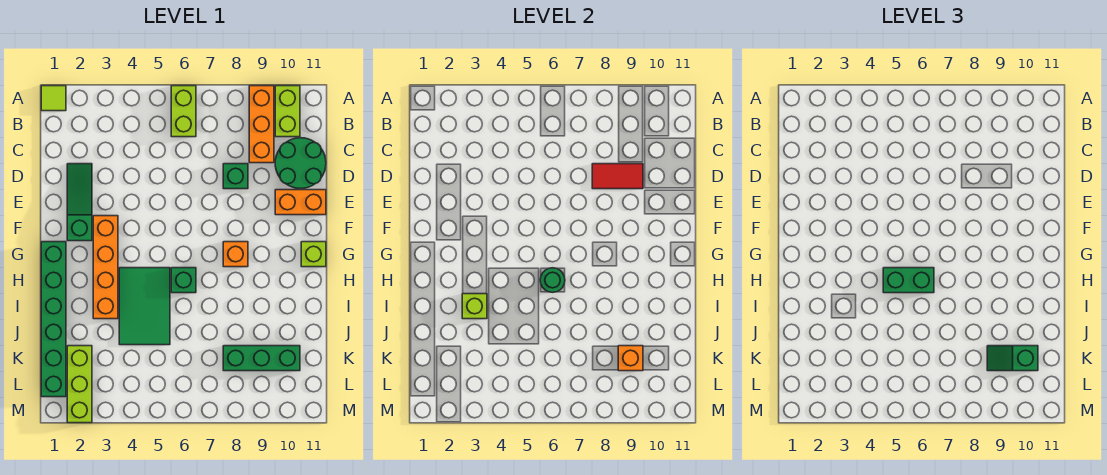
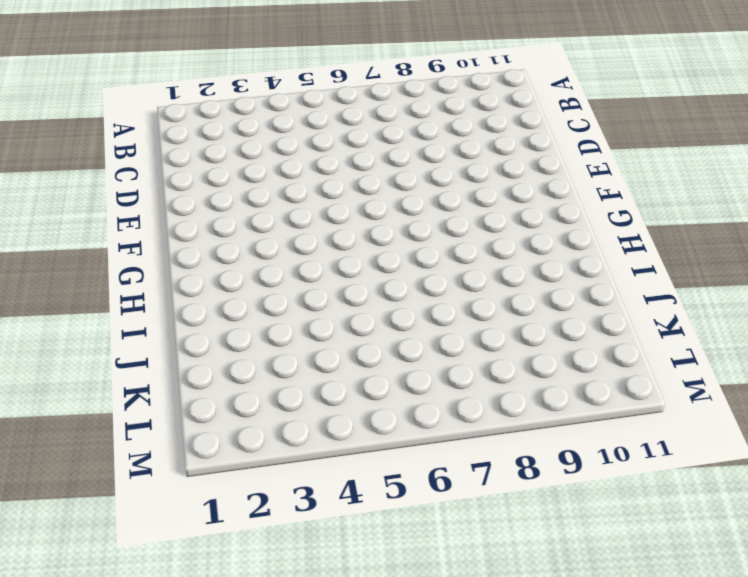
none -> lime 1x1 tile [41,86,66,111]
none -> lime 1x2 brick [171,86,196,137]
none -> orange 1x3 brick [249,86,274,163]

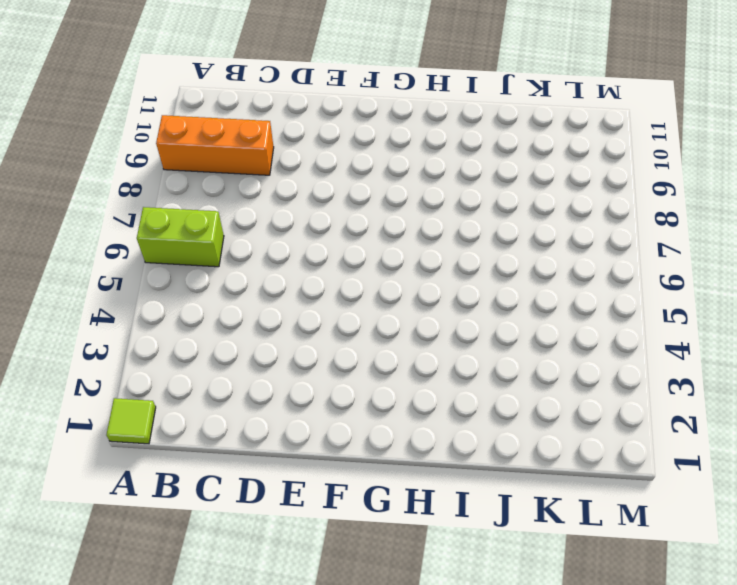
none -> lime 1x2 brick [275,86,300,137]
none -> green 2x2 round brick [275,138,326,189]
none -> green 1x3 slope [67,164,92,241]

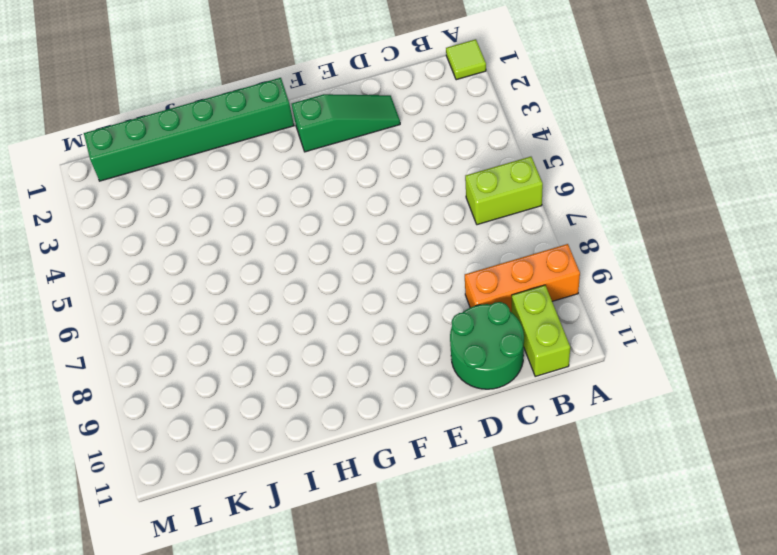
lime 1x2 brick [512,285,570,377] -> lime 1x2 brick turned to [275,86,300,137]
none -> green 1x1 brick [223,164,248,189]
none -> orange 1x2 brick [275,190,326,215]
none -> orange 1x4 brick [93,216,118,319]

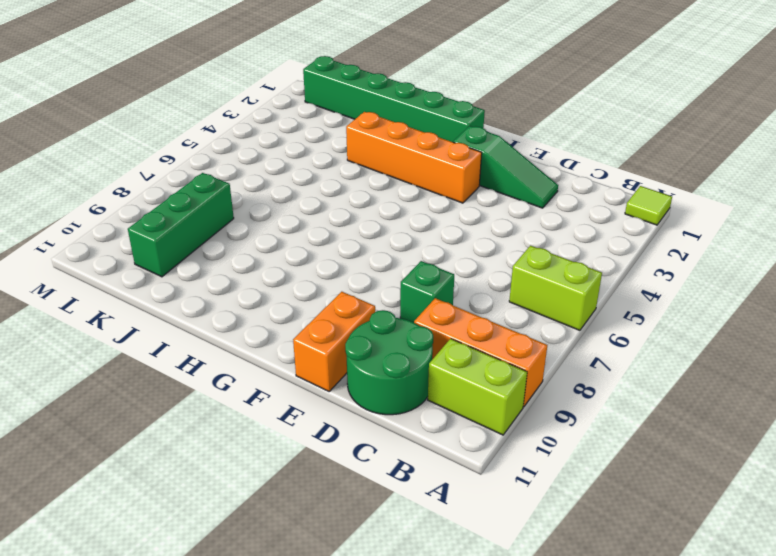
none -> orange 1x1 brick [223,242,248,267]
none -> lime 1x1 brick [301,242,326,267]
none -> green 2x3 tile [119,268,170,345]

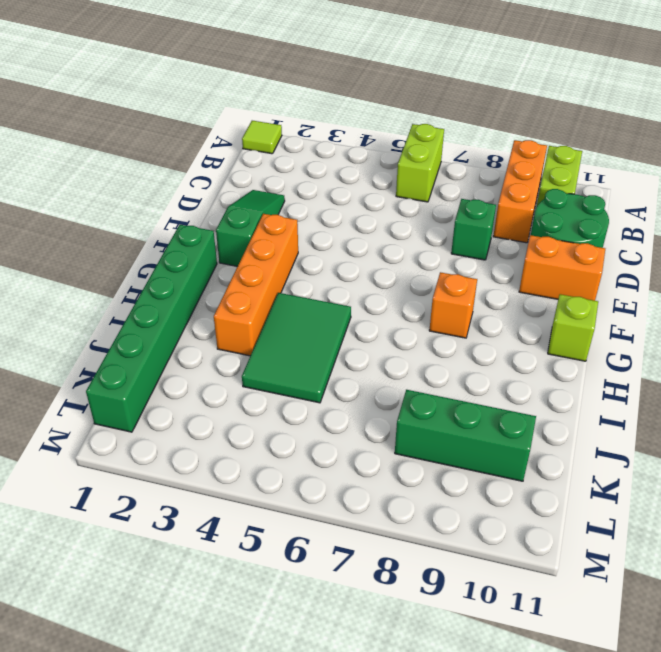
none -> green 1x1 brick [171,268,196,293]
none -> lime 1x3 brick [67,346,92,423]
none -> red 1x2 tile [592,164,643,189]

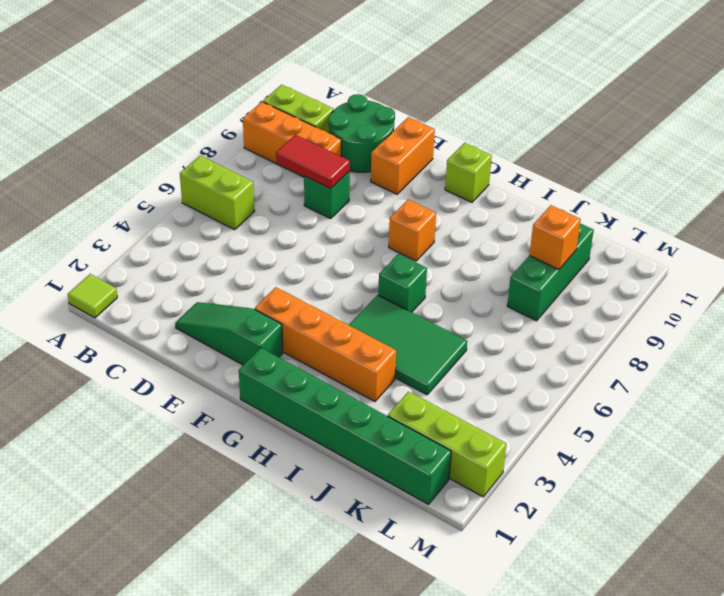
red 1x2 tile [276,135,350,189] -> red 1x2 tile turned to [592,164,643,189]
none -> green 1x1 round brick [540,268,565,292]
none -> lime 1x1 brick [462,294,487,319]
none -> green 1x2 brick [883,268,934,293]

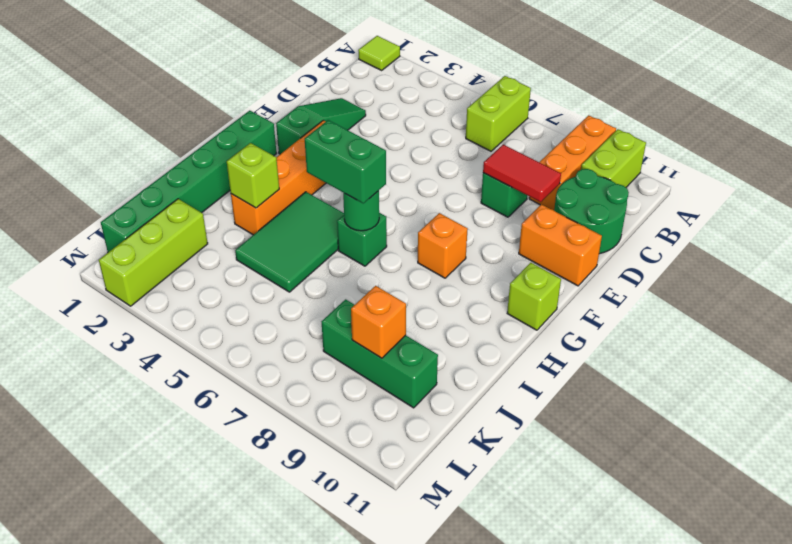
none -> green 1x2 slope [987,346,1038,371]

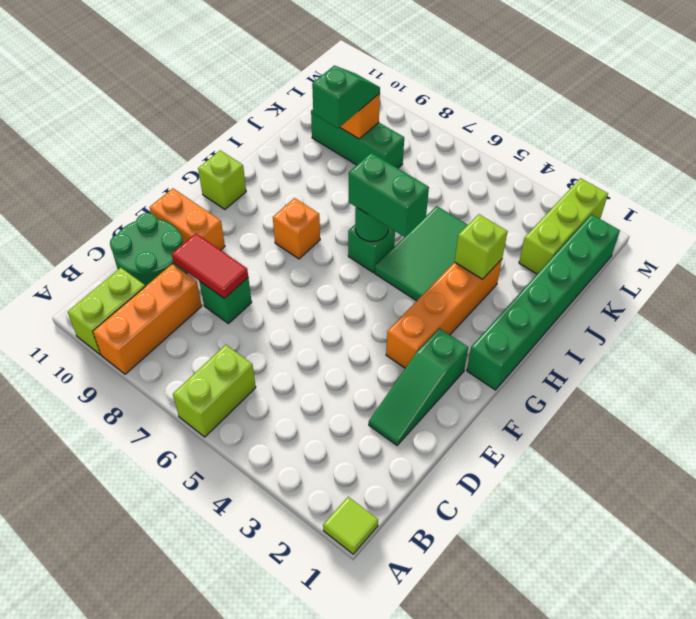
green 1x2 slope [312,66,380,128] -> green 1x2 slope turned to [987,346,1038,371]

